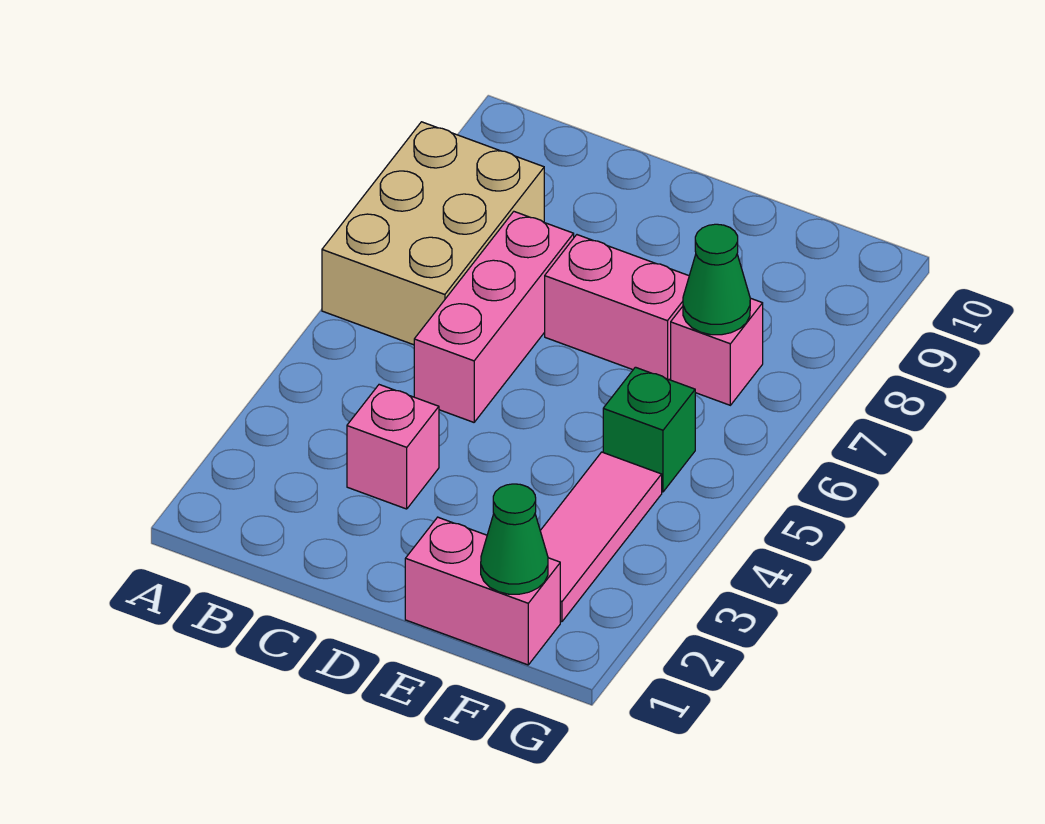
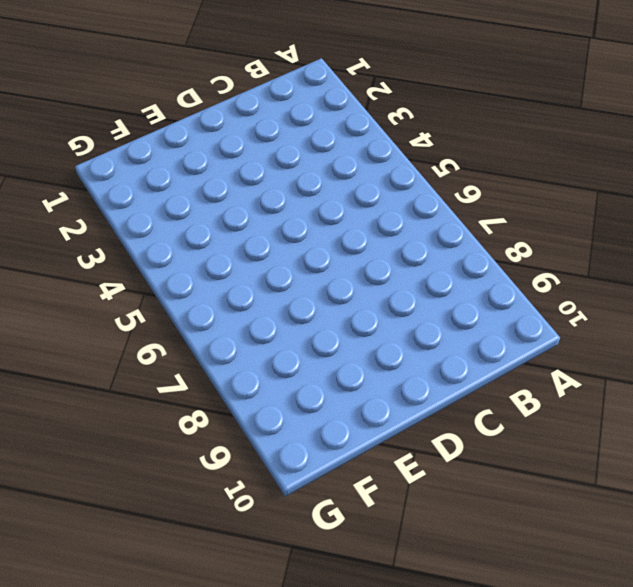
none -> tan 2x3 brick [322,122,544,345]
none -> pink 1x1 brick [347,385,439,509]

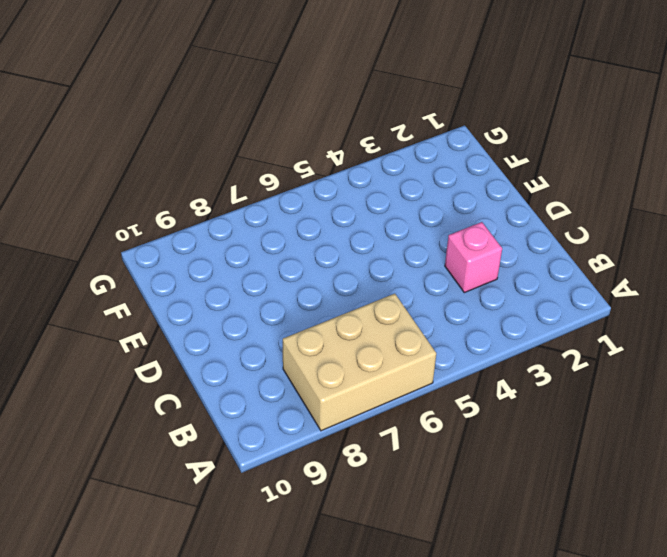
none -> pink 1x3 brick [414,212,574,422]
none -> pink 1x2 brick [545,235,689,380]

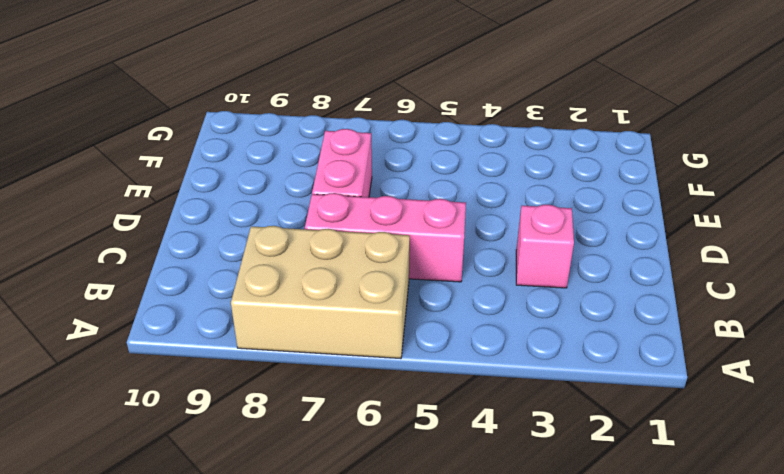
none -> pink 1x2 brick [405,517,560,665]
none -> pink 1x3 tile [540,452,662,622]

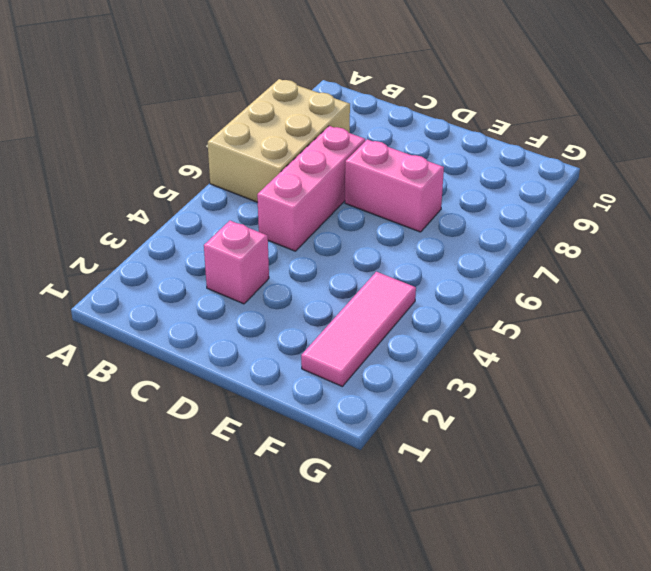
none -> pink 1x2 brick [405,517,560,665]
none -> green 1x1 brick [603,367,695,492]

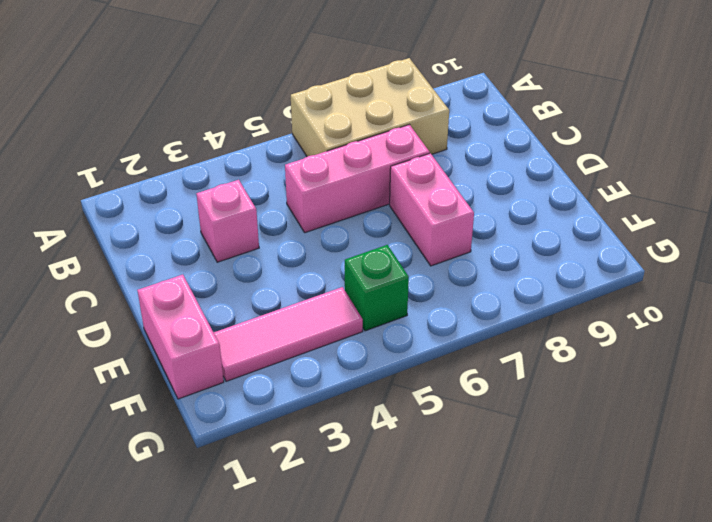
none -> pink 1x1 brick [671,298,763,405]
none -> green 1x1 cone [481,484,548,594]

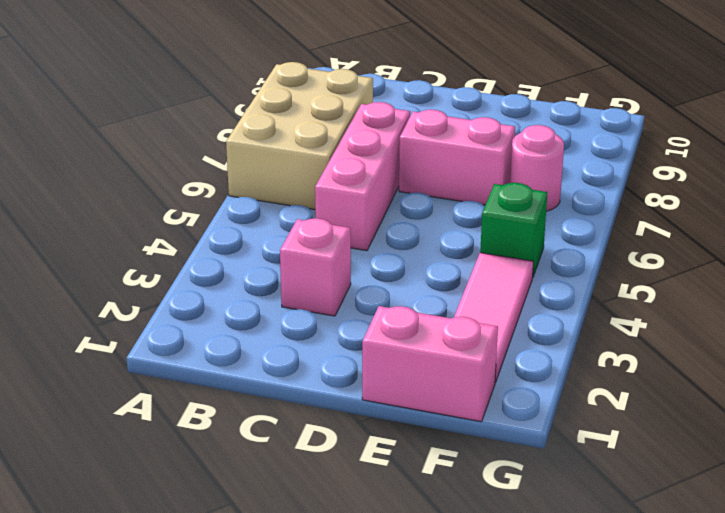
pink 1x1 round brick [510,125,564,211] -> pink 1x1 brick [671,298,763,405]
none -> green 1x1 cone [481,484,548,594]
none -> green 1x1 cone [683,224,750,335]

